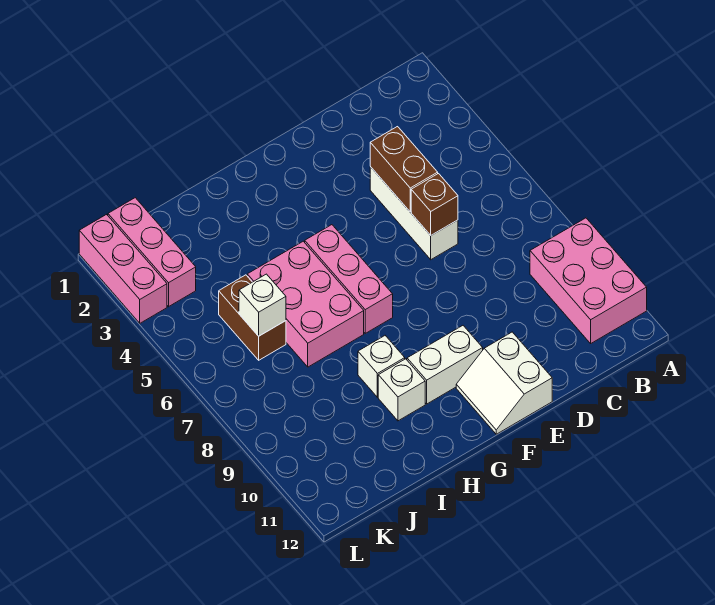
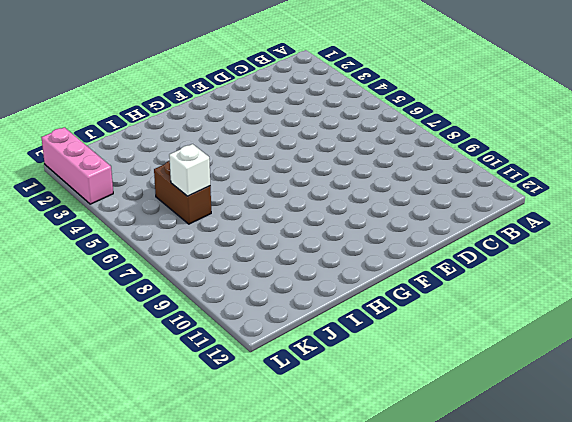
none -> pink 2x3 brick [530,218,647,343]
none -> white 1x3 brick [370,167,458,260]
none -> white 2x2 slope [456,332,552,434]

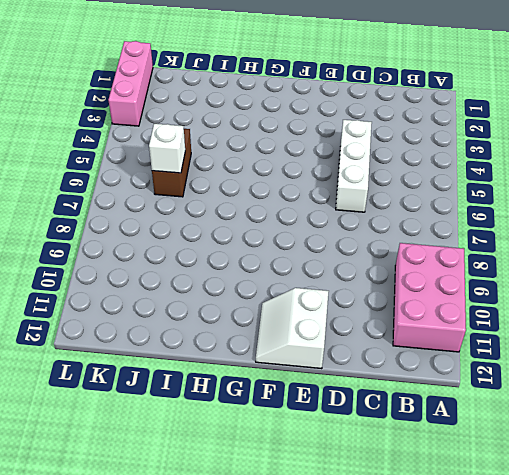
none -> white 1x2 brick [407,326,483,404]
none -> pink 1x3 brick [305,225,393,333]
none -> pink 2x3 brick [247,241,364,367]

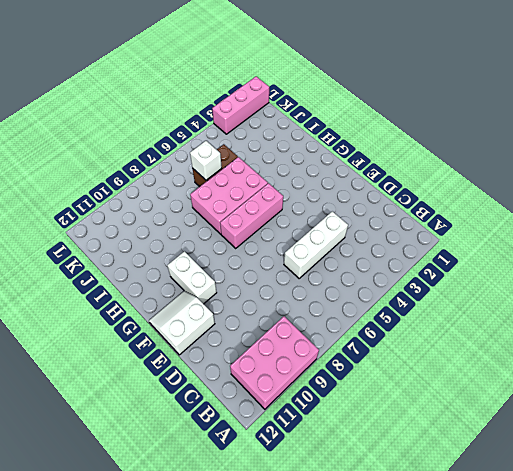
none -> white 1x1 brick [358,336,405,397]
none -> white 1x1 brick [378,359,425,421]
none -> pink 1x3 brick [108,198,196,307]

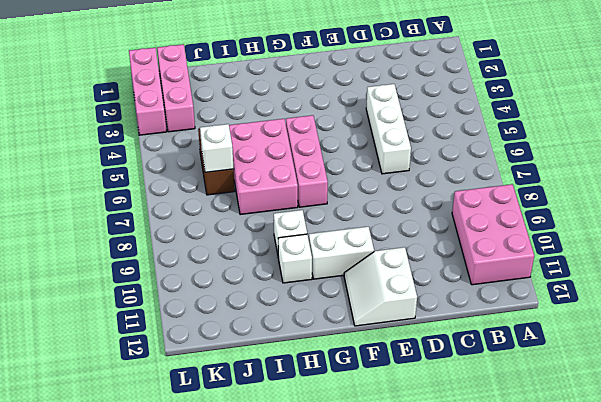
none -> brown 1x2 brick [370,127,438,212]
none -> brown 1x1 brick [411,174,458,235]

